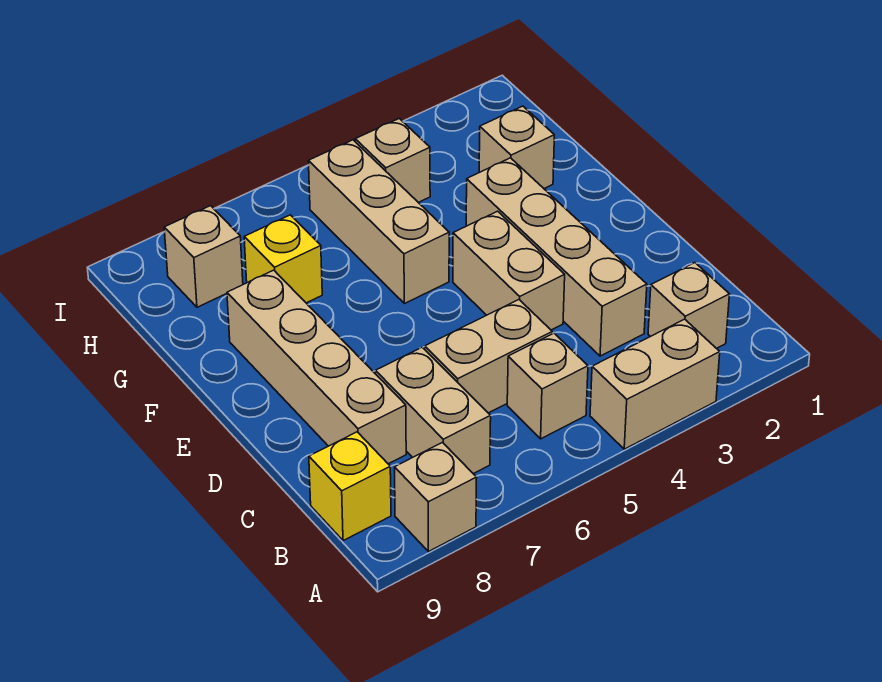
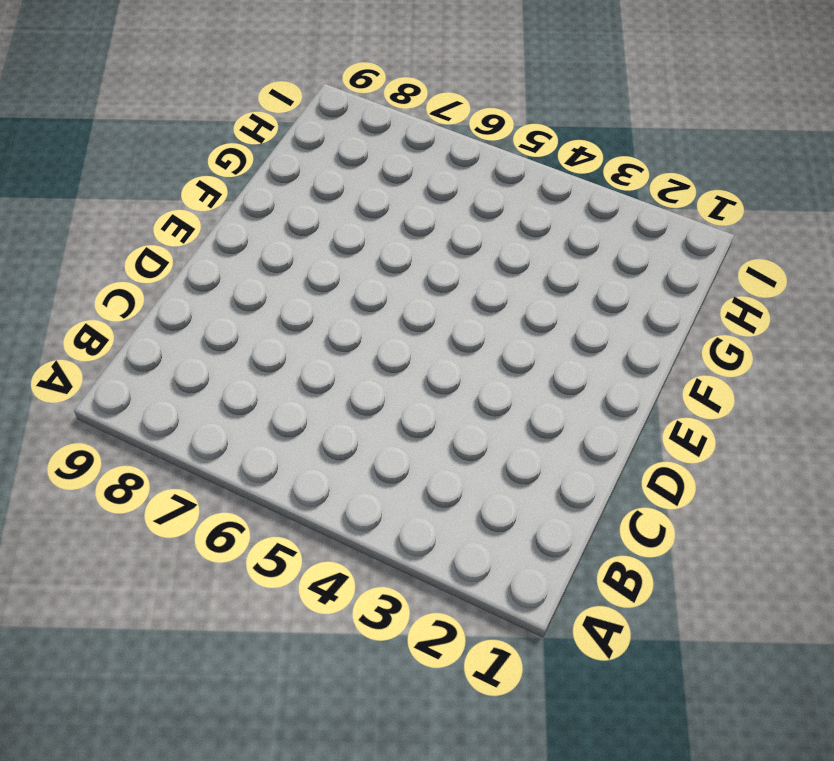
none -> tan 1x2 brick [590,319,720,449]
none -> tan 1x1 brick [395,443,477,552]
none -> tan 1x1 brick [648,263,729,348]

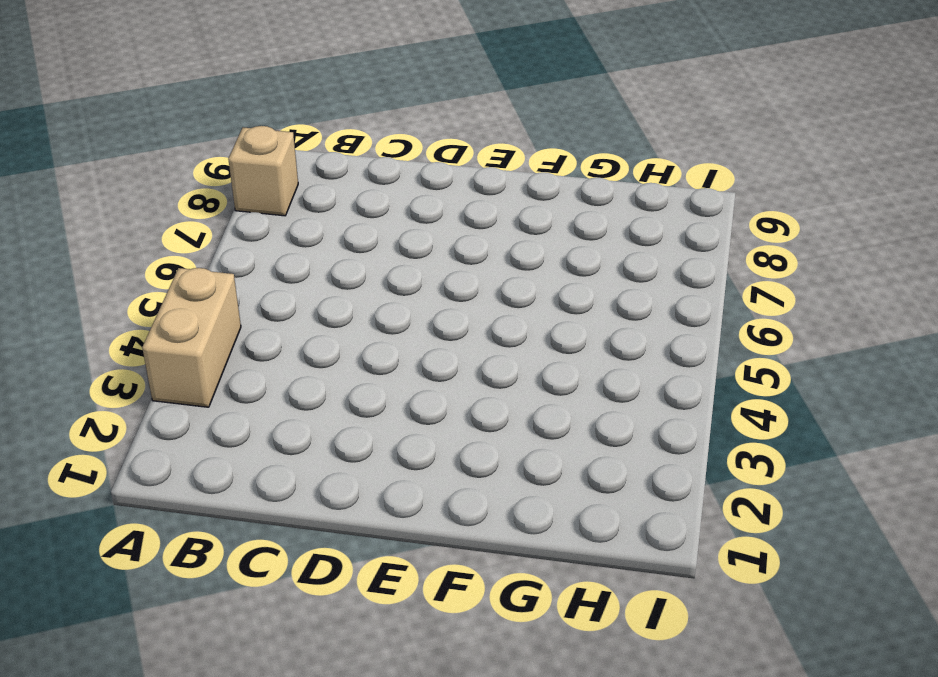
none -> tan 1x1 brick [648,263,729,348]
none -> tan 1x1 brick [507,333,588,439]
none -> tan 1x2 brick [376,347,491,474]

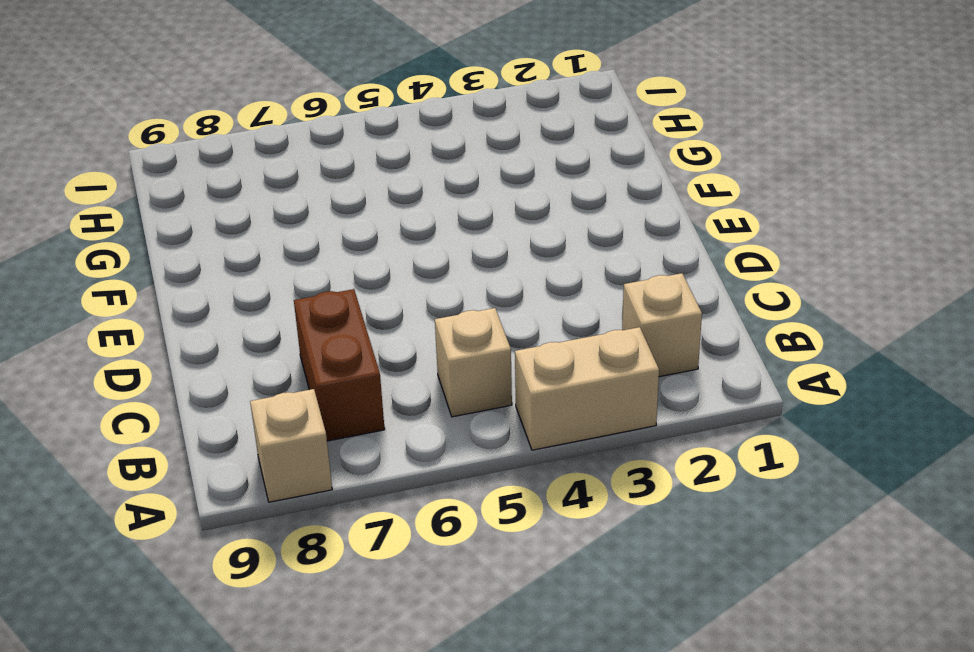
brown 1x2 brick [294,289,385,441] -> tan 1x2 brick [376,347,491,474]
none -> yellow 1x1 brick [309,432,391,541]
none -> tan 1x4 brick [466,158,647,356]
none -> tan 1x2 brick [425,300,552,413]

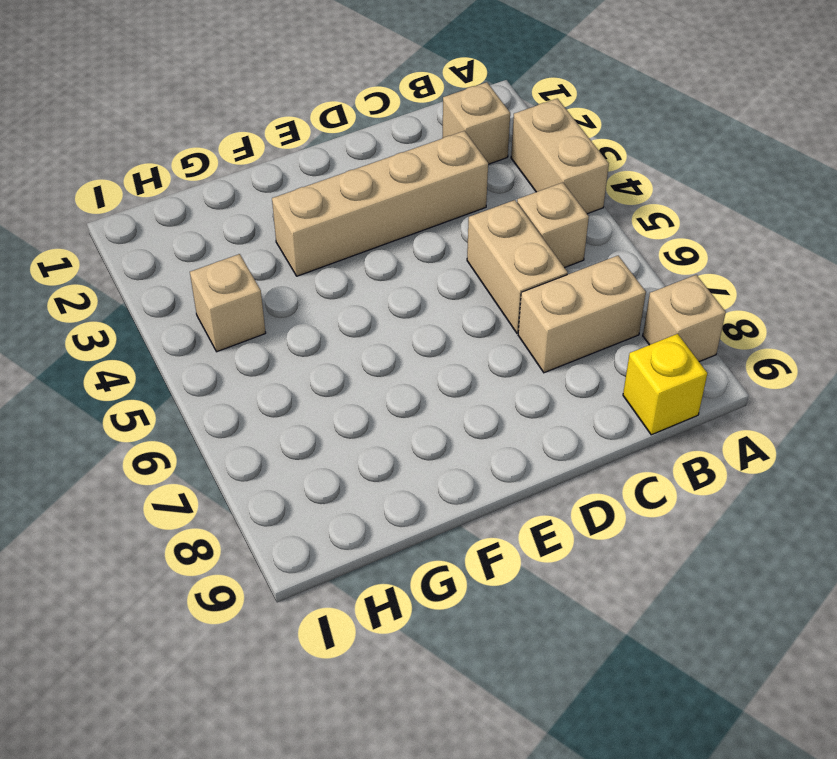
none -> tan 1x4 brick [227,270,406,464]
none -> tan 1x2 brick [453,211,565,330]
none -> tan 1x3 brick [308,140,449,304]

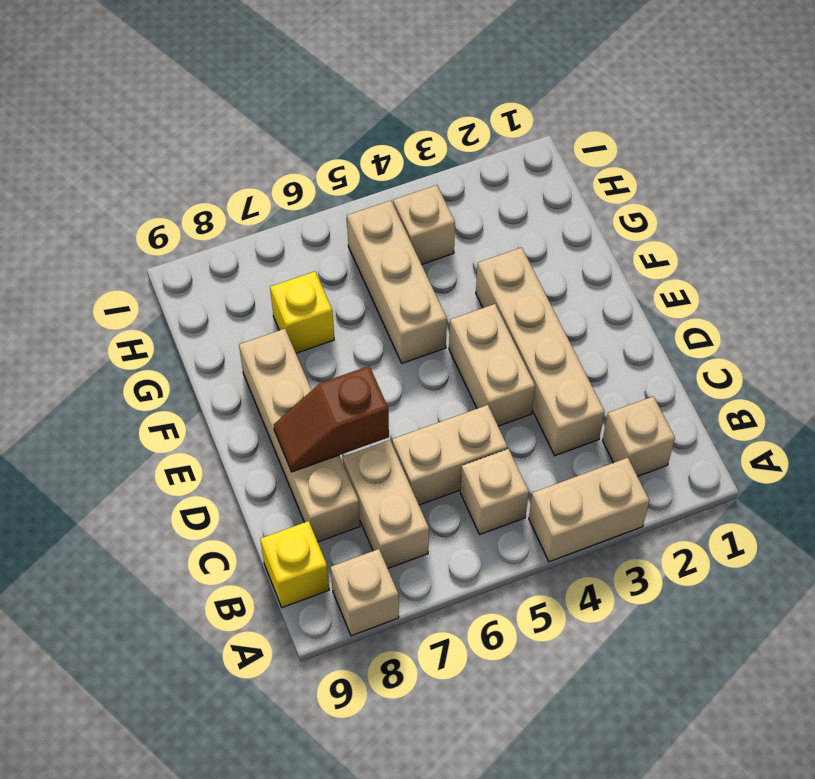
brown 1x2 slope [274,366,389,472] -> none
none -> tan 1x1 brick [479,106,554,188]
none -> tan 1x1 brick [164,206,243,307]

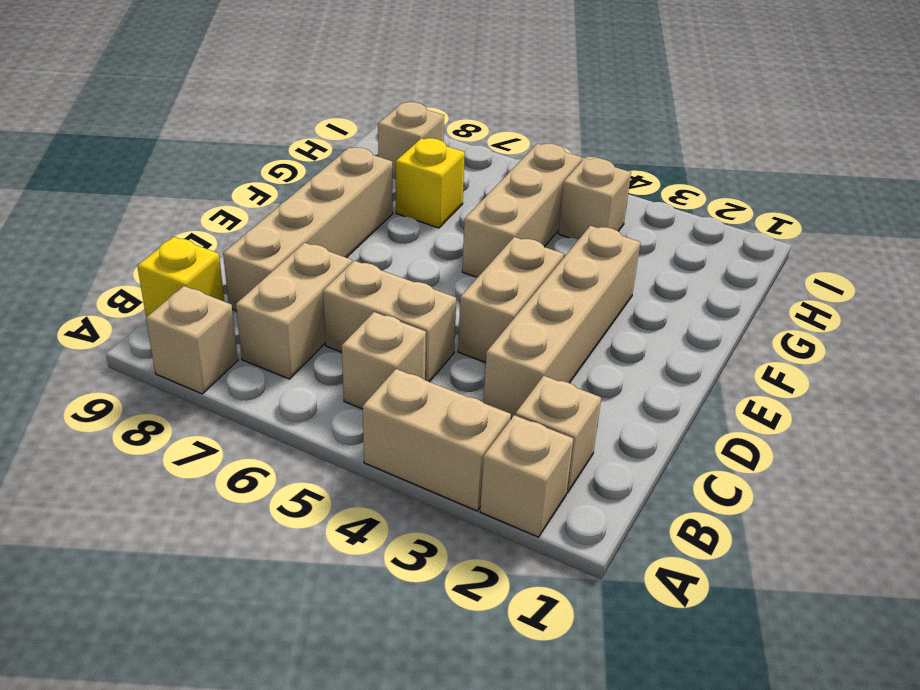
tan 1x1 brick [480,415,573,537] -> tan 1x1 brick moved to [479,106,554,188]

